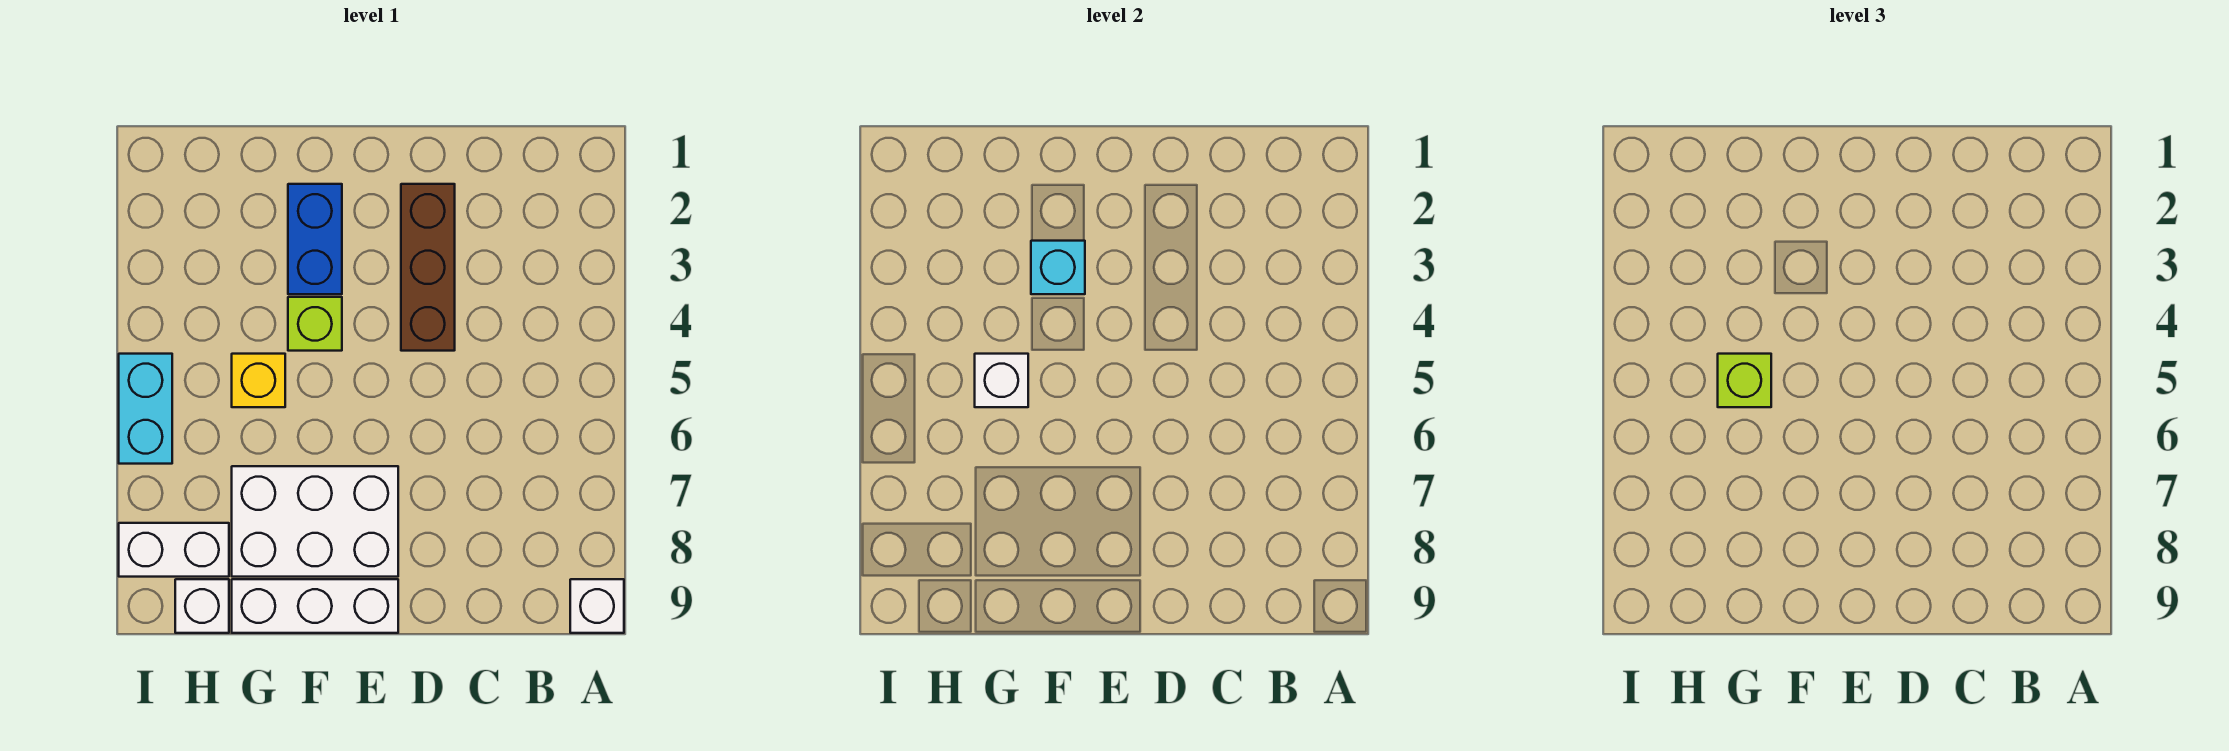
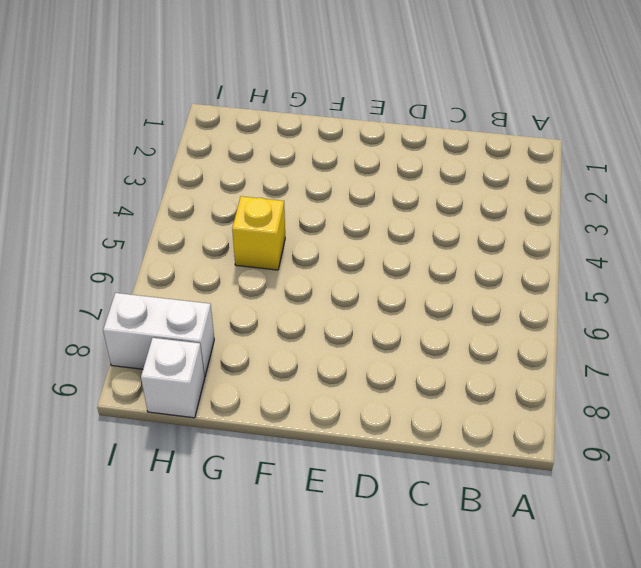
none -> white 1x1 brick [570,579,624,633]
none -> brown 1x3 brick [401,184,455,351]
none -> white 2x3 brick [232,466,398,577]

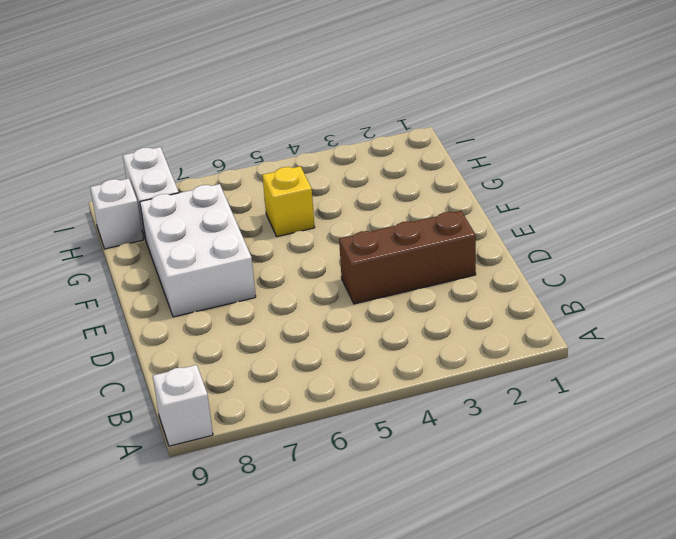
none -> white 1x3 brick [232,579,398,633]
none -> blue 1x2 brick [288,184,342,294]
none -> lime 1x1 brick [288,297,342,351]

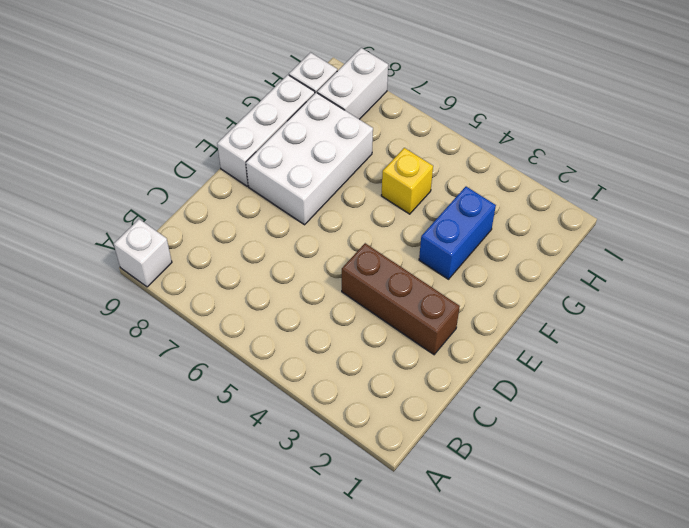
blue 1x2 brick [419,187,496,279] -> blue 1x2 brick turned to [288,184,342,294]
none -> lime 1x1 brick [288,297,342,351]
none -> cyan 1x2 brick [119,354,172,464]
none -> cyan 1x1 brick [1031,241,1085,294]

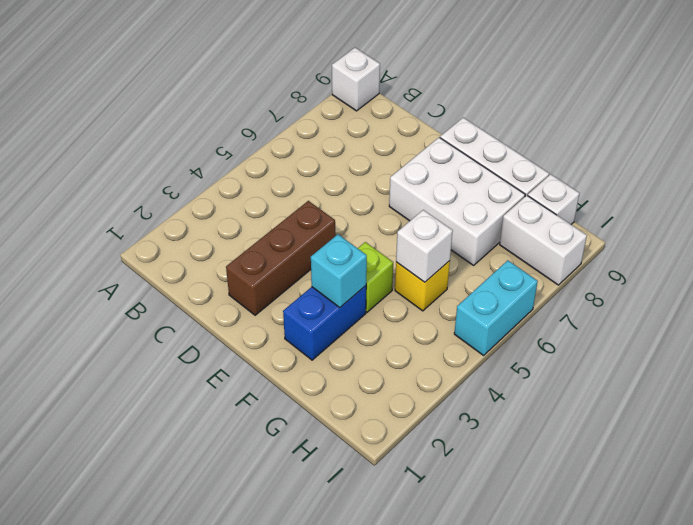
none -> lime 1x1 brick [1718,354,1771,407]

